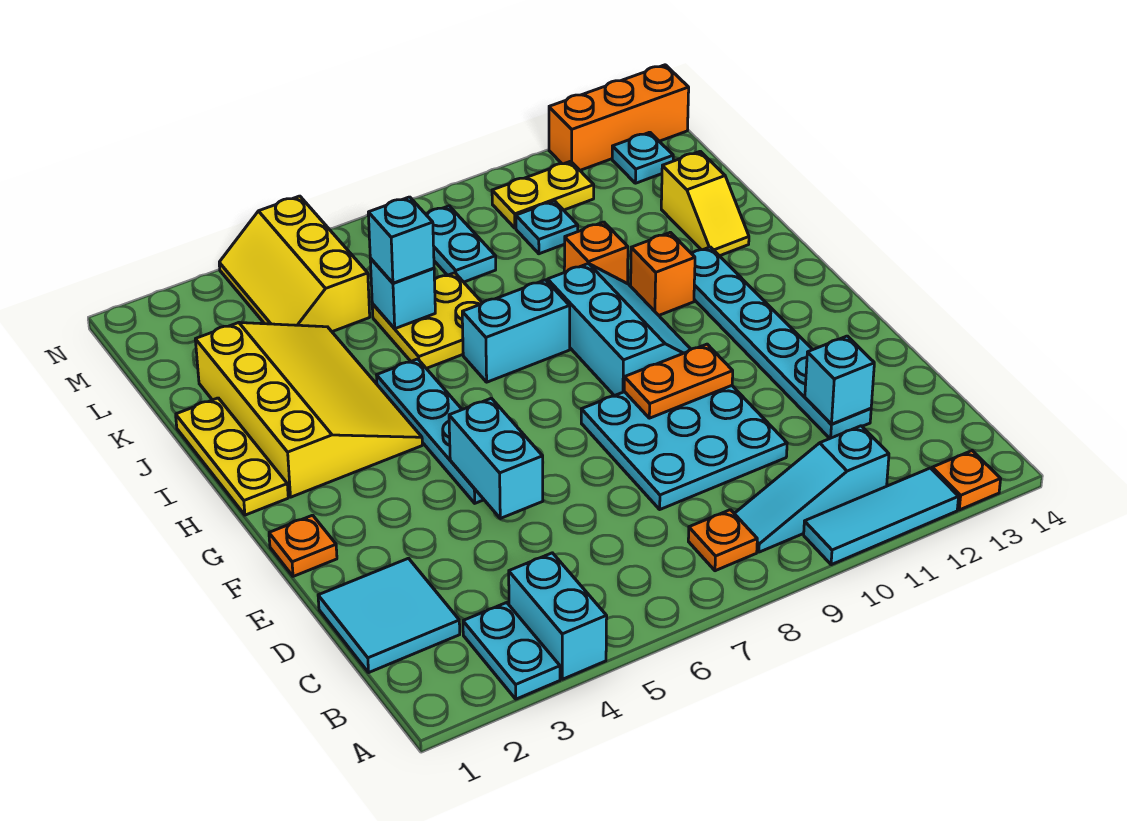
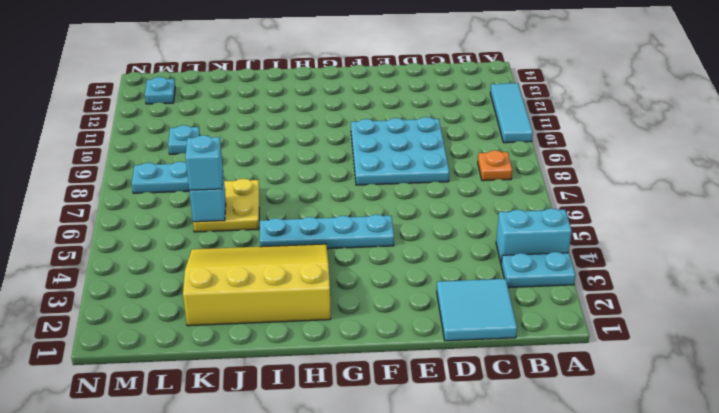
none -> orange 1x1 plate [932,451,1001,510]
none -> cyan 1x3 slope [734,426,889,552]
none -> cyan 1x6 plate [692,247,871,438]
none -> orange 1x1 plate [269,515,337,576]

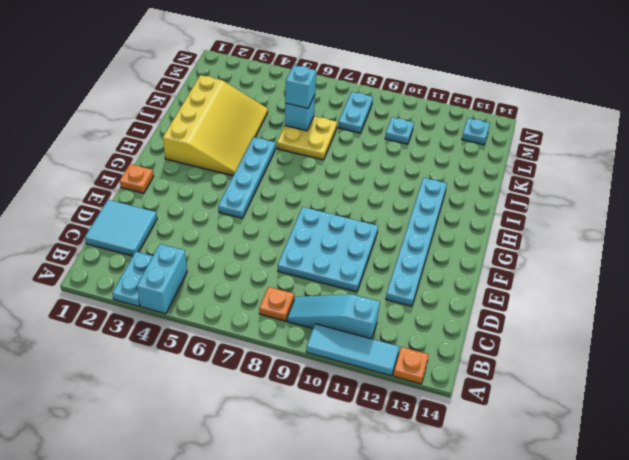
none -> cyan 2x3 slope [548,263,691,396]
none -> yellow 1x3 plate [176,398,288,515]
none -> cyan 1x2 brick [462,280,570,382]
none -> orange 1x1 brick [631,232,695,315]

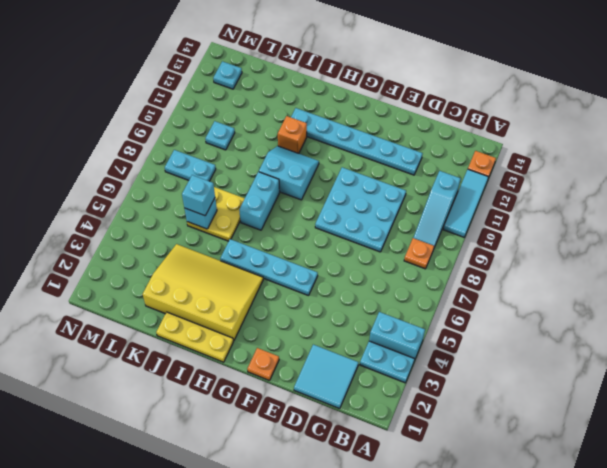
cyan 2x2 slope [259,146,319,200] -> cyan 2x3 slope [548,263,691,396]
none -> orange 1x1 brick [564,222,628,283]
none -> yellow 1x2 slope [661,151,749,256]
none -> yellow 2x3 slope [219,196,370,332]
none -> yellow 1x2 plate [492,161,594,228]

